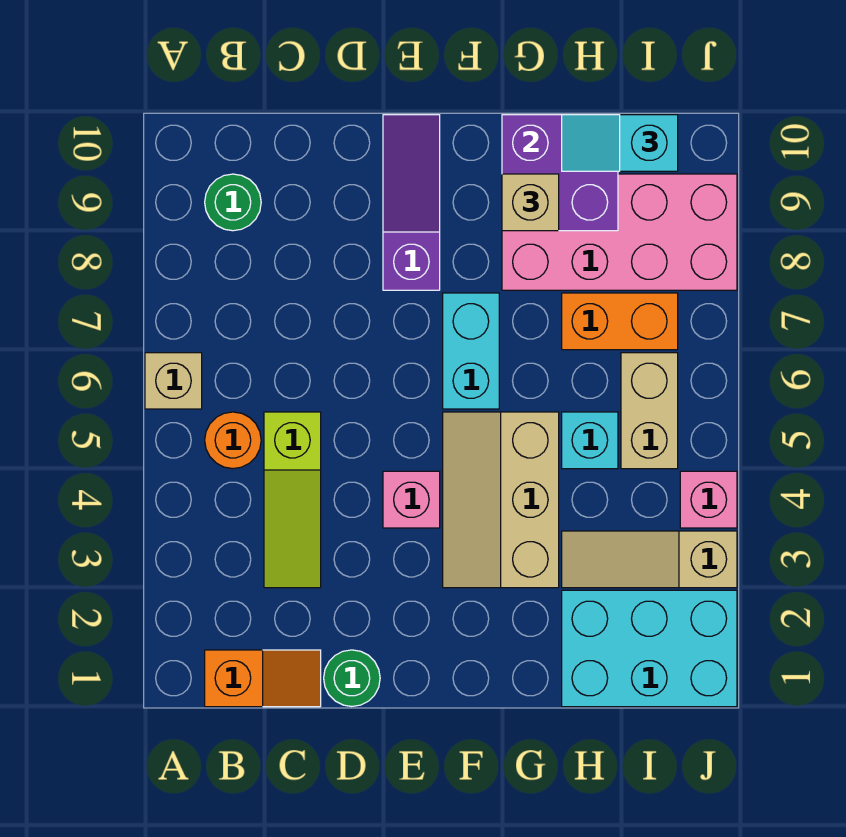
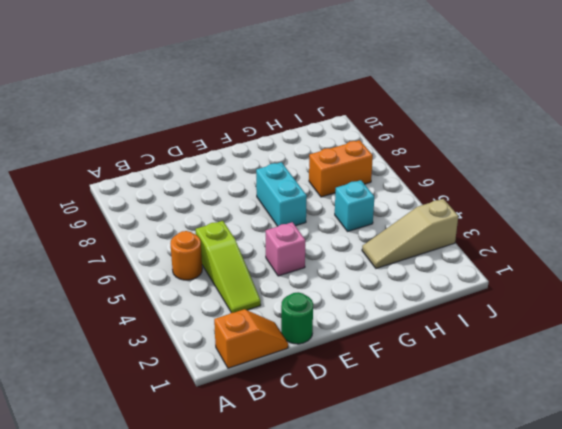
none -> tan 1x1 brick [145,353,202,409]
none -> green 1x1 round brick [205,174,261,231]
none -> purple 1x3 slope [383,115,440,290]

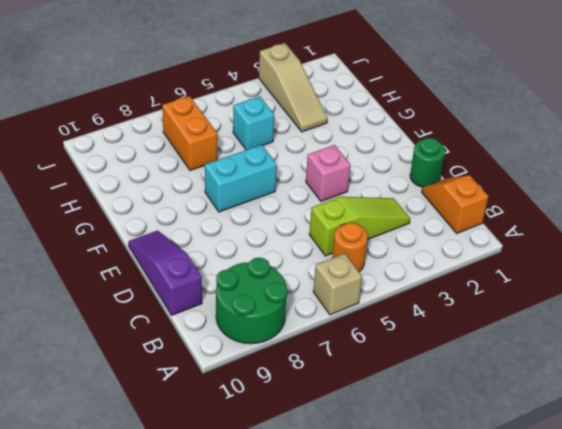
green 2x2 round brick [216,258,287,344] -> green 1x1 round brick [205,174,261,231]
purple 1x3 slope [128,231,202,315] -> purple 1x3 slope turned to [383,115,440,290]
none -> tan 2x3 slope [443,412,559,588]
none -> pink 2x4 brick [502,174,737,290]
none -> cyan 2x3 brick [562,590,737,707]

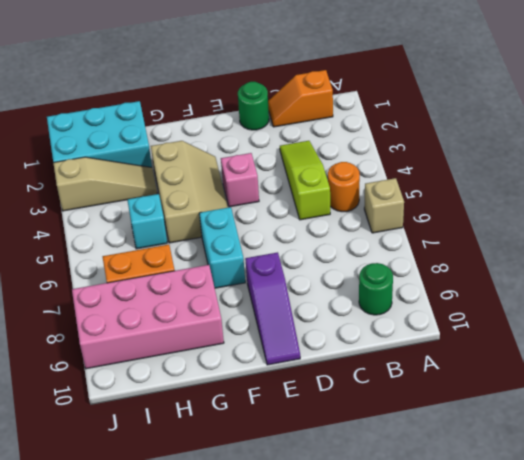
none -> tan 1x2 brick [621,353,678,469]
none -> pink 1x1 brick [680,471,737,528]
none -> purple 2x2 brick [502,115,618,231]

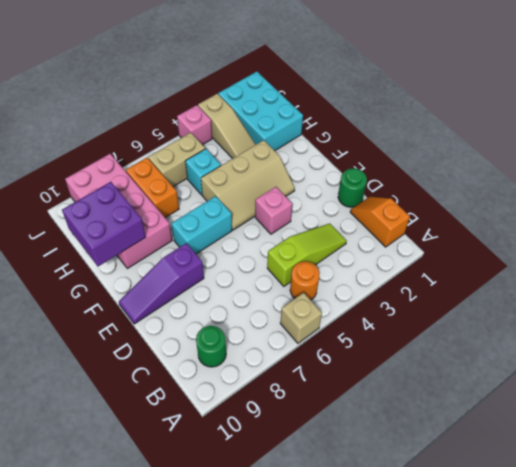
none -> tan 1x1 brick [502,174,559,231]
none -> cyan 1x2 slope [562,115,678,171]

